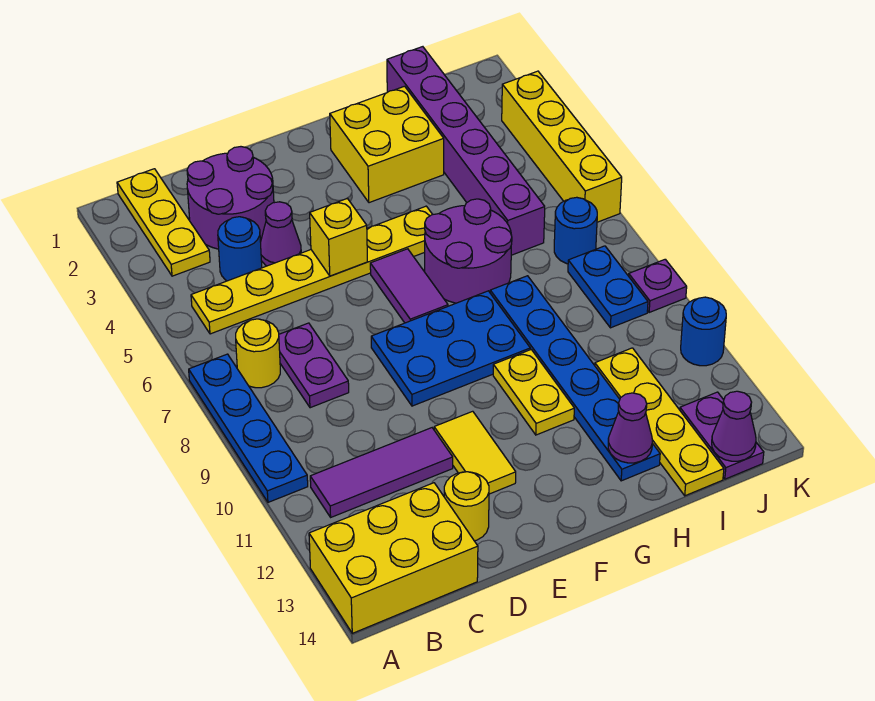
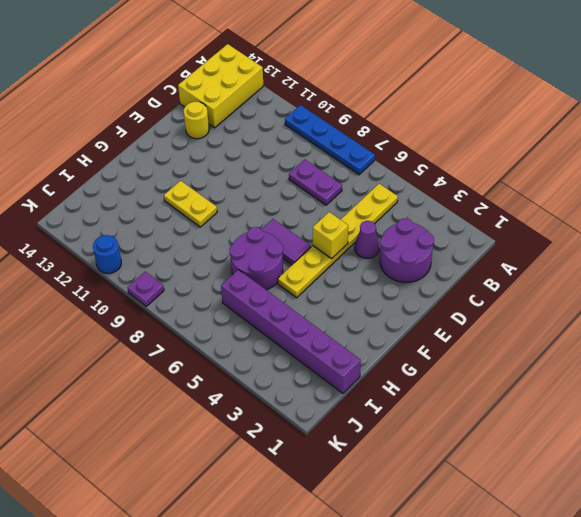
none -> yellow 1x3 plate [117,169,210,276]
none -> yellow 1x1 round brick [236,319,280,388]
none -> purple 1x3 tile [310,428,453,517]

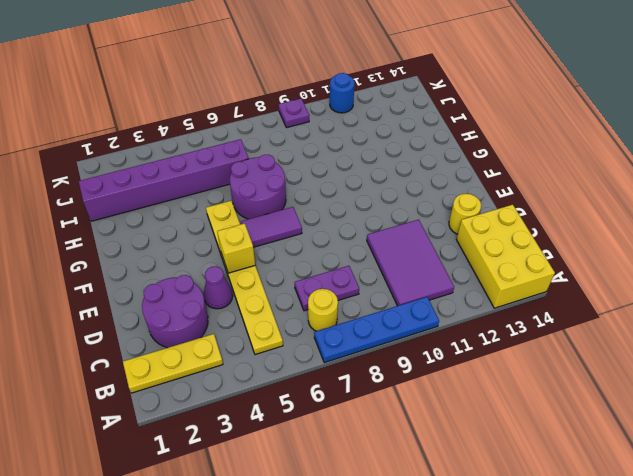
purple 2x3 tile [367,220,454,306] -> purple 1x3 tile [310,428,453,517]
none -> blue 1x1 round brick [218,217,262,281]
none -> blue 2x3 plate [371,291,530,406]
none -> yellow 1x2 tile [434,411,516,494]

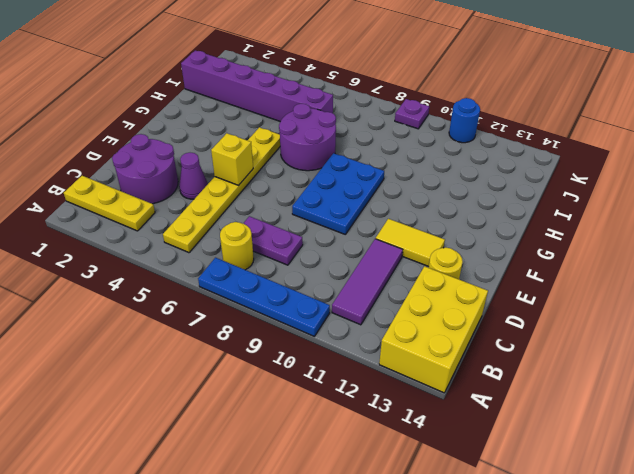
none -> blue 1x1 round brick [218,217,262,281]
none -> purple 1x2 tile [370,249,448,323]
none -> yellow 2x2 brick [330,86,444,203]

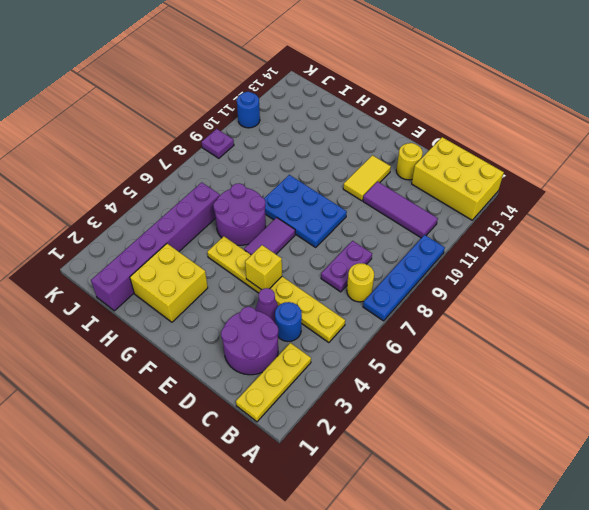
none -> yellow 1x2 plate [493,350,574,435]
none -> blue 1x6 plate [490,276,660,481]
none -> yellow 1x4 plate [595,348,724,496]

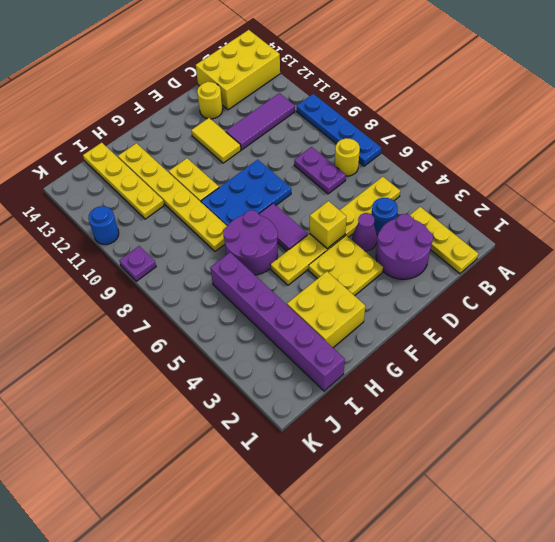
yellow 2x2 plate [309,236,383,296] -> none
yellow 1x6 plate [118,143,227,251] -> blue 1x6 plate [490,276,660,481]
none -> blue 1x1 round brick [554,197,597,264]
none -> blue 1x2 plate [568,246,648,328]
none -> purple 1x2 plate [680,392,764,479]

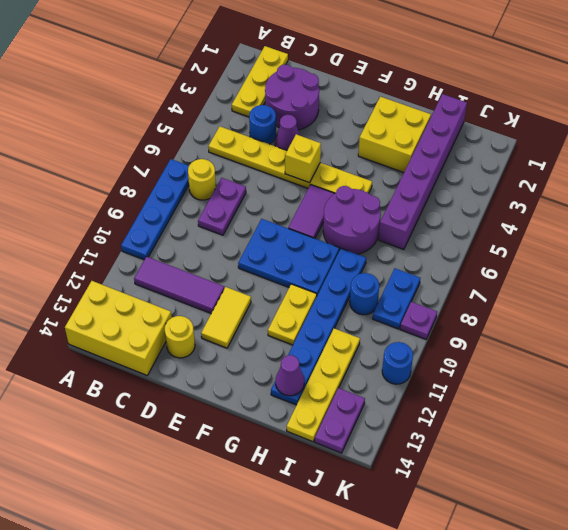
blue 1x1 round brick [350,273,379,315] -> blue 1x1 round brick moved to [554,197,597,264]
none -> yellow 1x4 brick [502,71,622,222]
none -> purple 1x1 cone [712,391,756,461]

